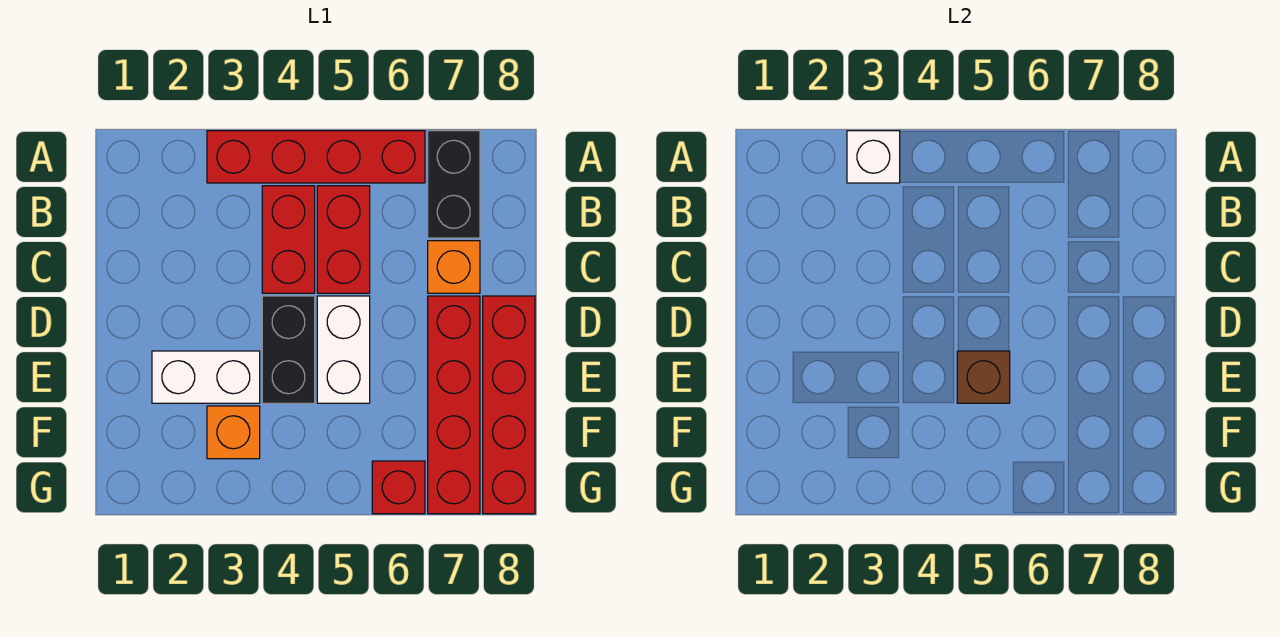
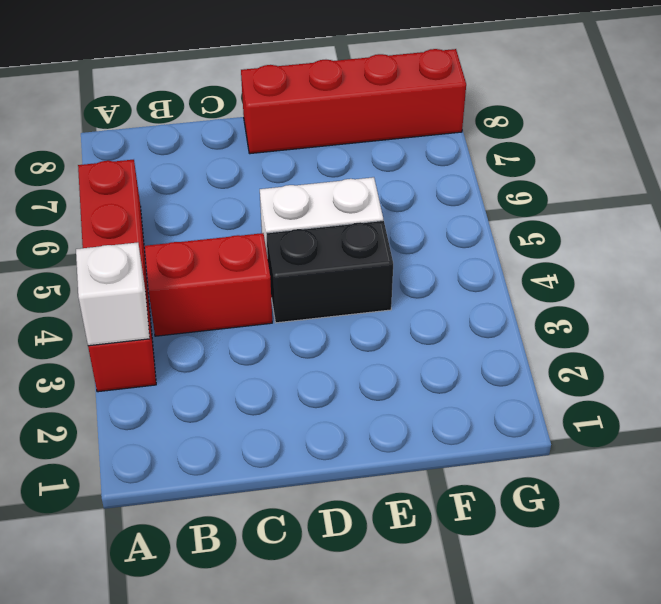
none -> black 1x2 brick [428,131,480,238]
none -> red 1x2 brick [317,186,370,293]
none -> orange 1x1 brick [428,241,480,293]

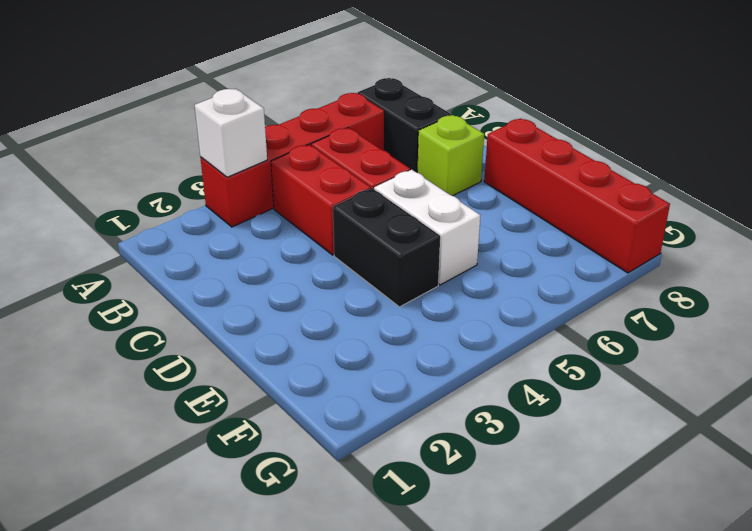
lime 1x1 brick [417,115,484,196] -> orange 1x1 brick [428,241,480,293]
none -> red 1x4 brick [428,296,480,514]
none -> white 1x2 brick [152,351,260,403]
none -> orange 1x1 brick [207,406,260,459]

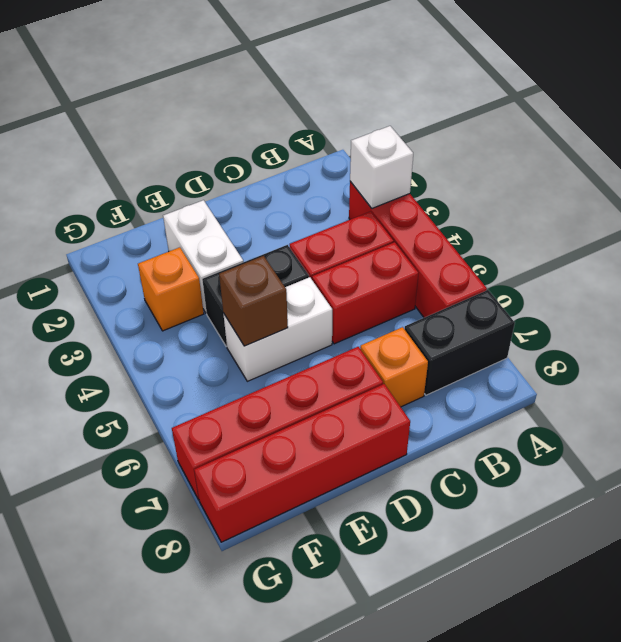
none -> red 1x1 brick [372,461,425,514]

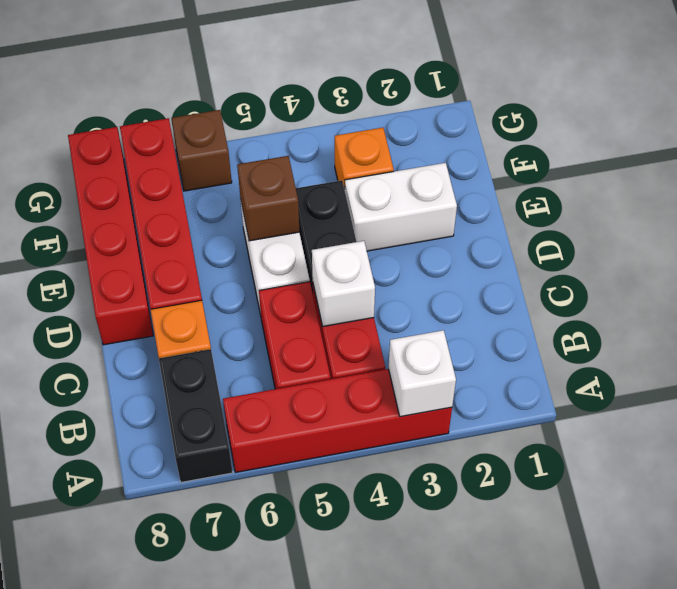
white 1x1 brick [312,241,375,327] -> none
brown 1x1 brick [171,110,232,191] -> red 1x1 brick [372,461,425,514]

